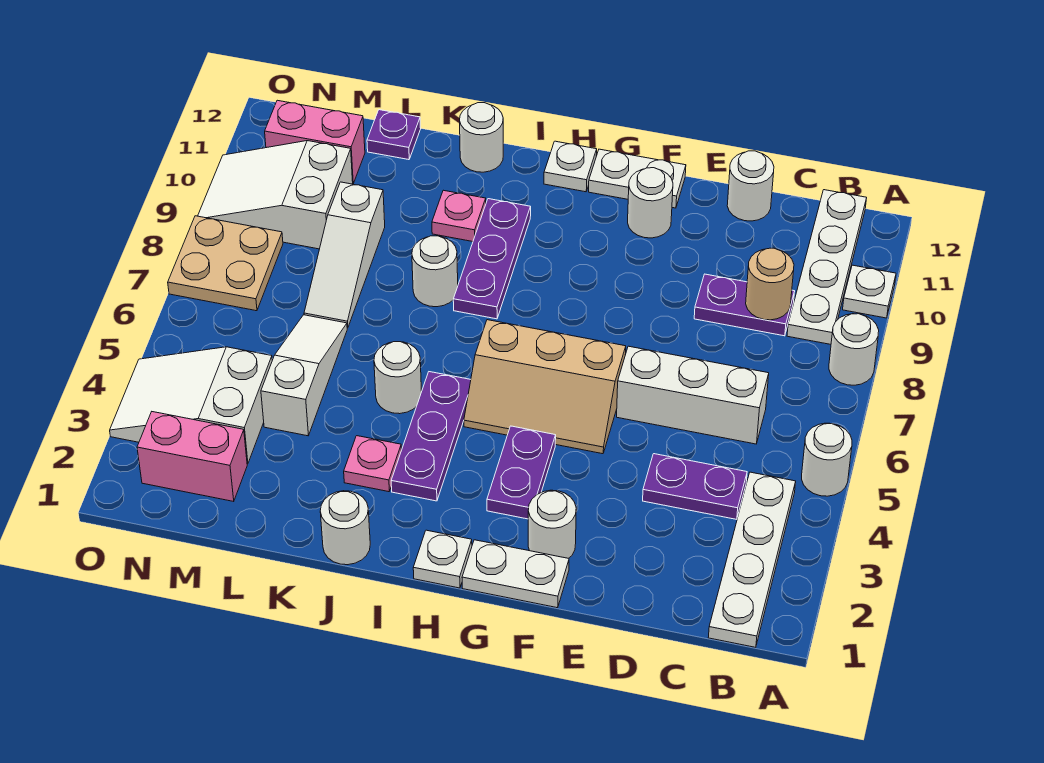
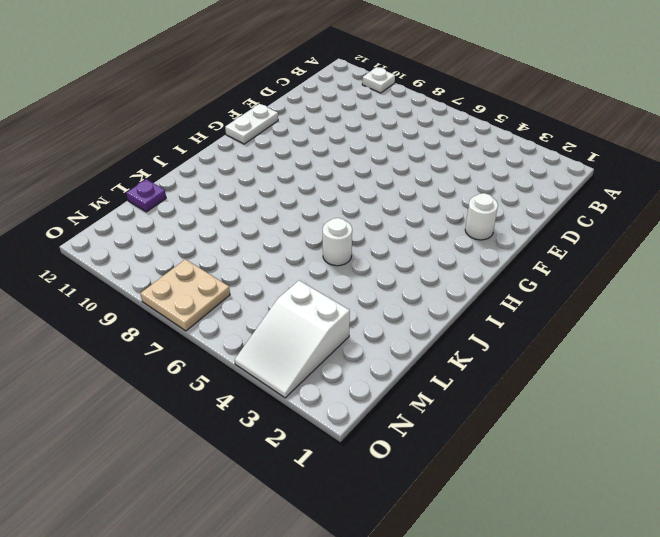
none -> white 1x1 round brick [802,423,852,496]
none -> white 1x1 round brick [829,314,879,385]
none -> white 1x4 plate [708,472,796,647]
none -> white 1x4 plate [787,190,866,344]

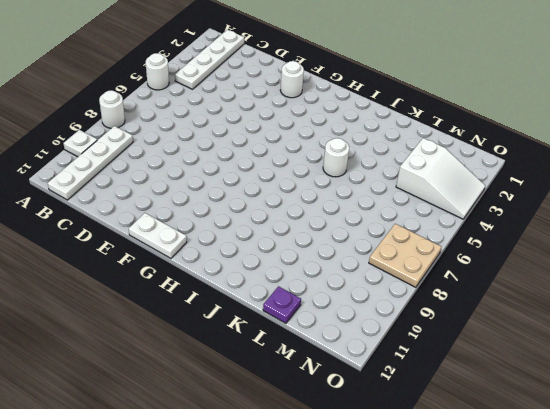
none -> purple 1x2 plate [643,454,747,519]
none -> white 1x3 brick [617,346,769,444]
none -> purple 1x2 plate [694,274,795,336]
none -> white 1x1 round brick [727,151,774,221]

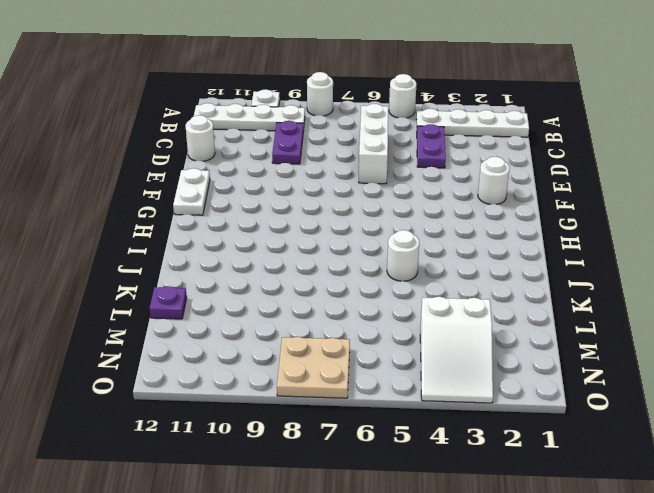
none -> white 1x2 plate [462,540,569,608]
none -> tan 2x3 slope [464,320,626,454]
none -> white 1x1 round brick [628,168,673,238]
none -> purple 1x2 plate [487,426,556,519]

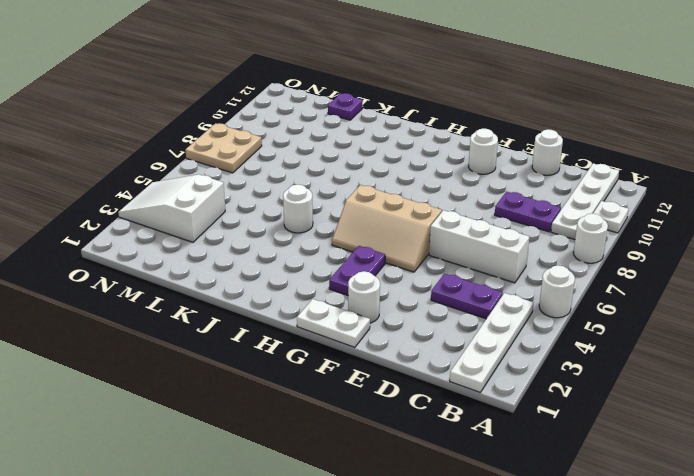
none -> white 1x2 plate [589,149,686,208]
none -> white 1x1 plate [413,530,472,588]
none -> white 1x1 plate [544,141,597,192]
none -> purple 1x3 plate [391,372,471,501]

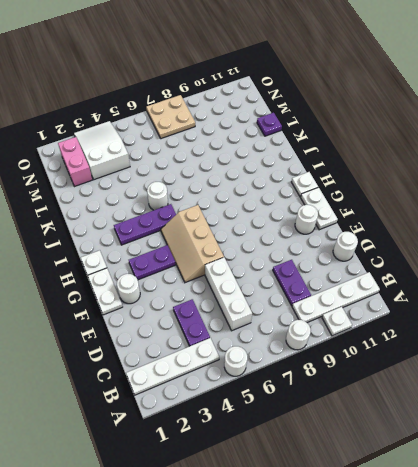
none -> purple 1x3 plate [453,199,531,319]
none -> white 1x1 round brick [320,491,370,565]
none -> pink 1x1 plate [344,436,401,492]
none -> white 1x1 round brick [412,236,458,307]

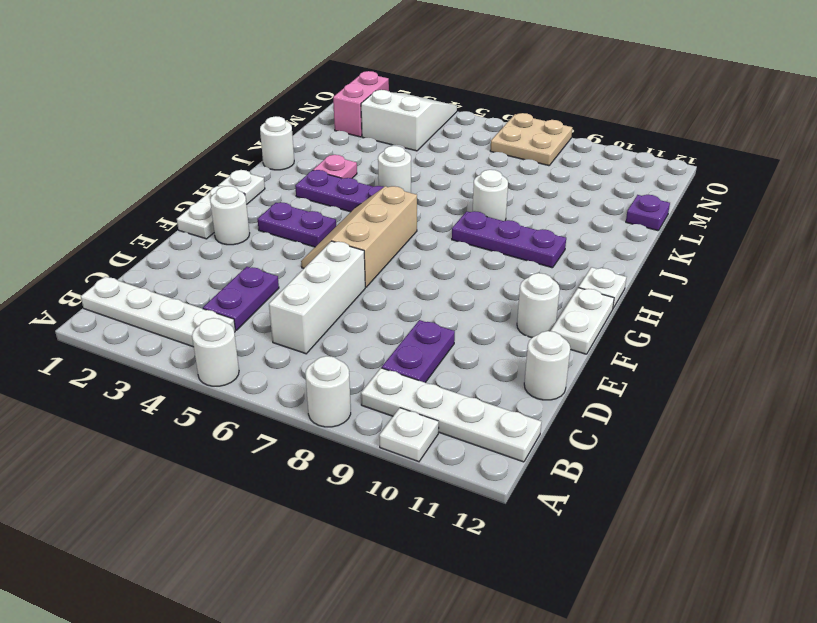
none -> pink 1x1 plate [432,190,486,242]
none -> white 1x1 round brick [460,103,503,172]
none -> white 1x3 slope [261,315,347,436]
none -> white 1x3 slope [304,182,385,328]

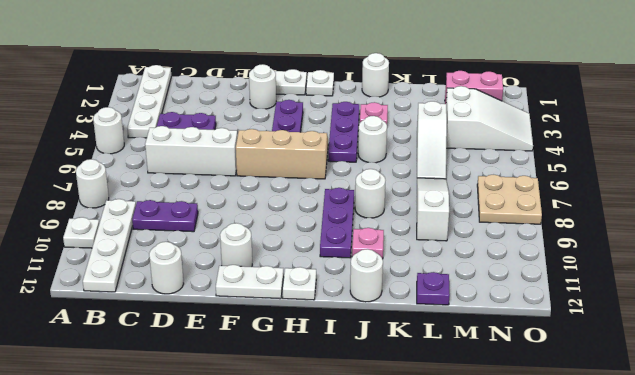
none -> white 2x3 slope [198,141,353,249]
none -> pink 1x2 brick [265,100,365,183]
none -> tan 1x1 round brick [746,248,794,320]

